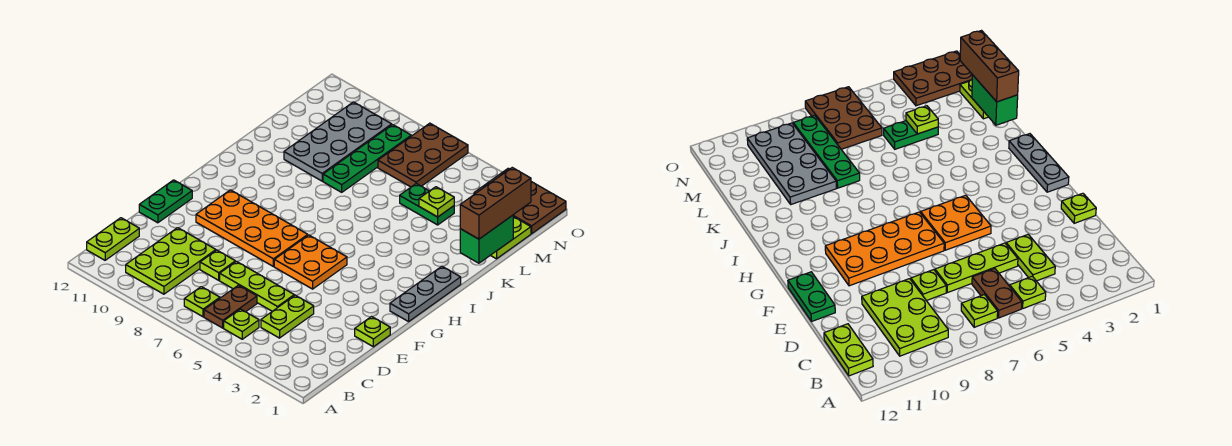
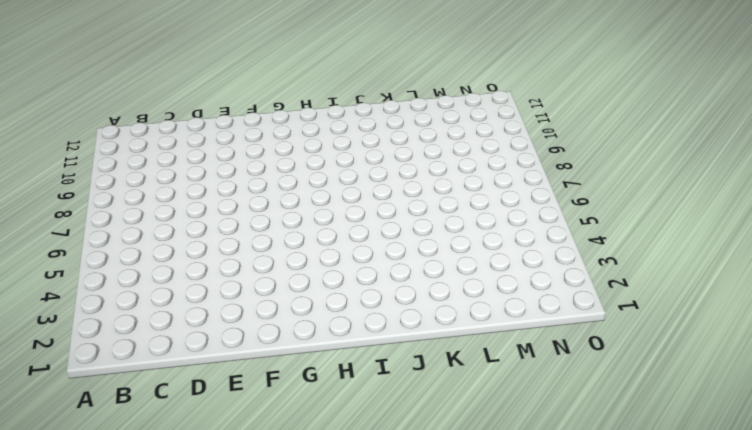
none -> lime 1x1 plate [224,309,259,339]
none -> brown 1x2 plate [204,285,257,328]
none -> lime 1x1 plate [184,287,220,317]

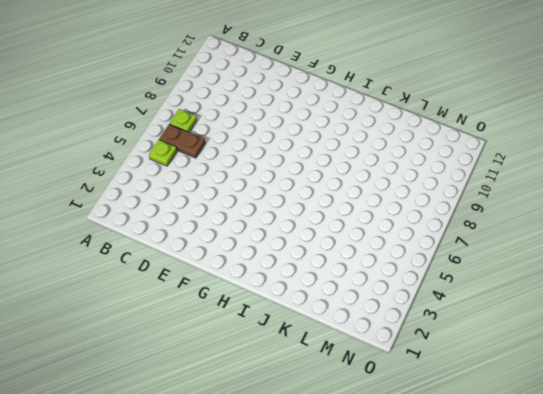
none -> lime 2x3 plate [126,228,216,294]
none -> lime 1x2 plate [87,218,139,260]
none -> lime 1x2 plate [261,295,314,338]

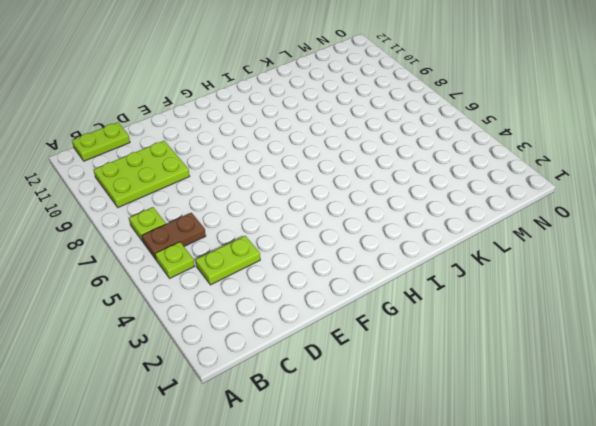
none -> lime 1x3 plate [220,261,294,311]
none -> lime 1x1 plate [200,250,235,280]
none -> lime 1x1 plate [355,317,390,347]

